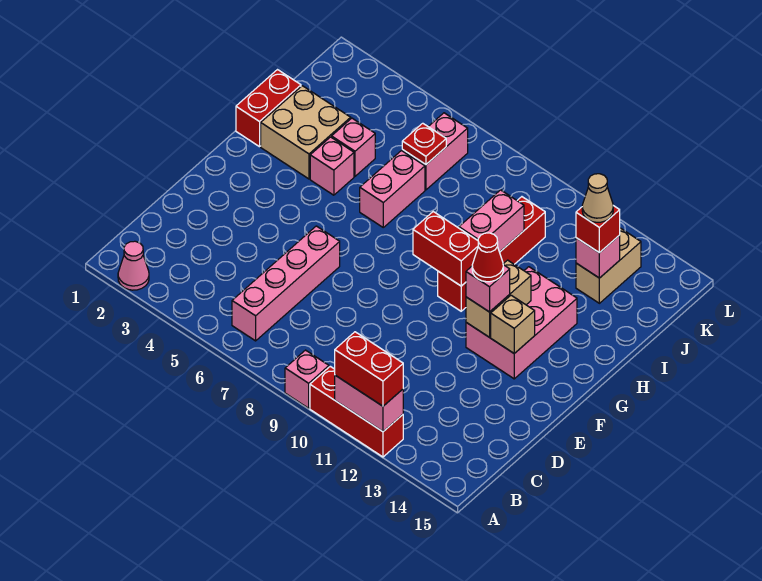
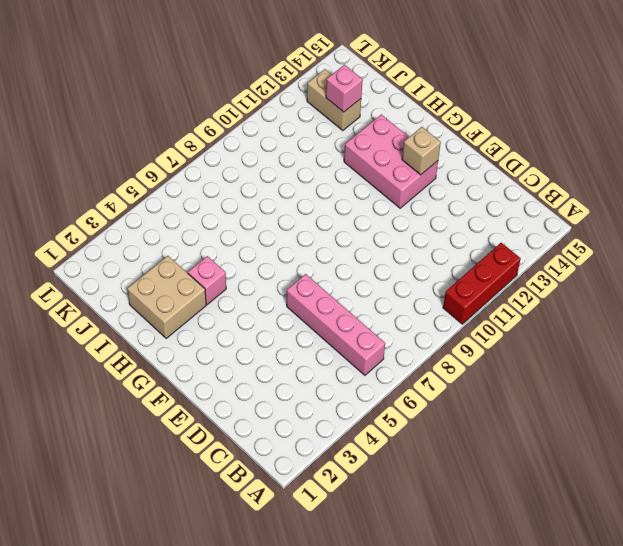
none -> pink 1x1 cone [118,241,149,290]
none -> pink 1x1 brick [285,350,329,408]
none -> red 1x4 brick [438,197,545,311]

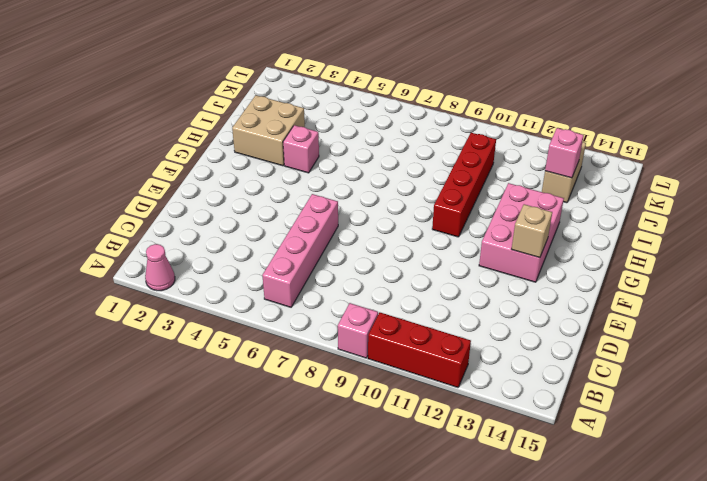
none -> red 1x2 brick [236,70,301,147]
none -> pink 1x2 brick [360,151,425,227]
none -> pink 1x1 brick [332,118,375,176]

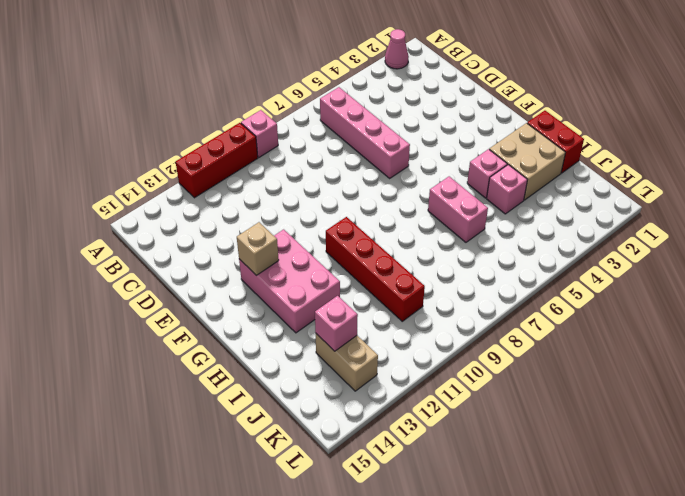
none -> pink 1x2 brick [402,113,468,190]
none -> pink 1x2 brick [335,375,403,432]
none -> tan 1x2 brick [466,260,531,337]

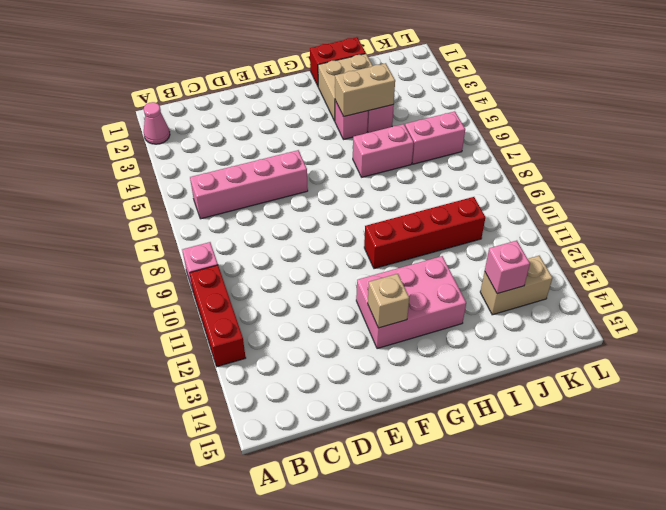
tan 1x2 brick [335,63,395,116] -> tan 1x2 brick moved to [466,260,531,337]
none -> pink 1x2 brick [335,375,403,432]
none -> red 1x2 brick [413,212,478,286]
none -> pink 1x2 brick [459,190,524,252]

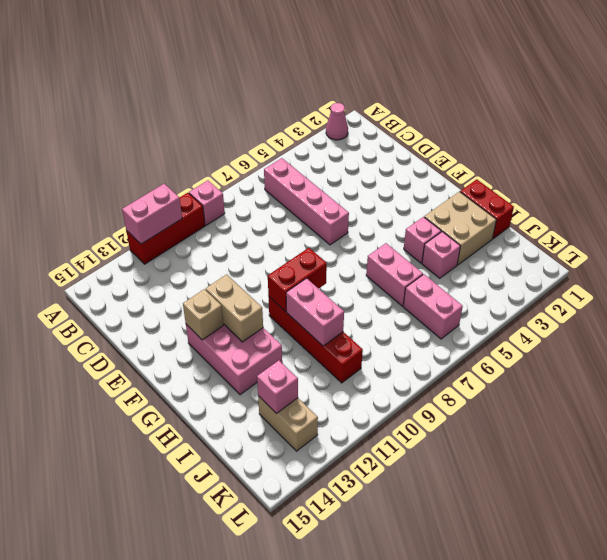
none -> red 1x1 plate [402,123,446,164]
none -> red 1x2 brick [335,332,403,406]
none -> pink 1x1 brick [466,265,510,312]

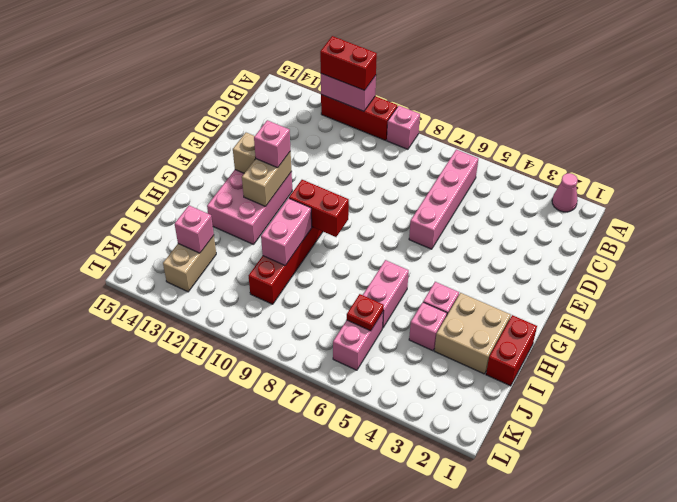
none -> red 1x1 brick [576,206,620,253]
none -> red 1x1 cone [472,233,503,282]
none -> tan 1x1 cone [582,174,613,222]

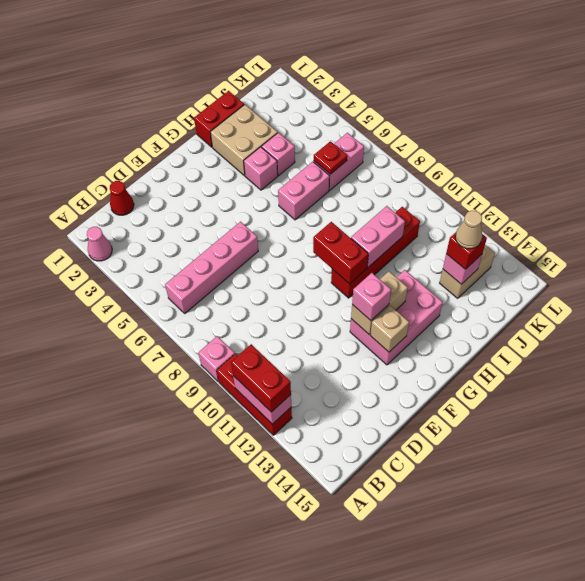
red 1x1 cone [110,181,134,215] -> red 1x1 cone moved to [472,233,503,282]

